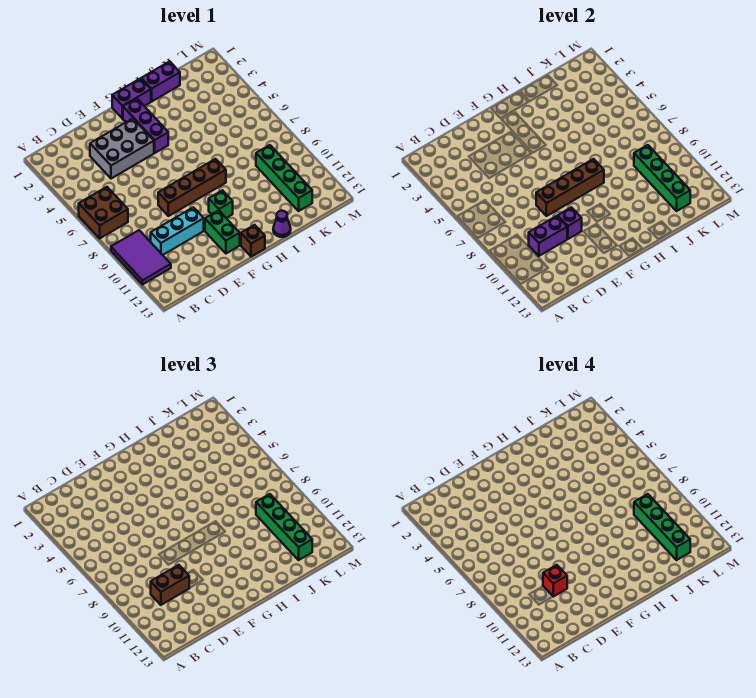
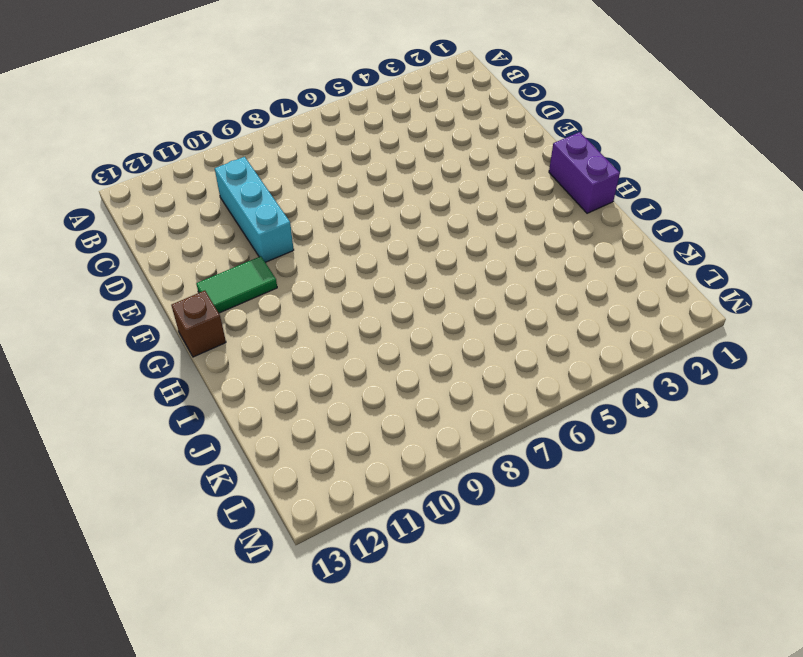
green 1x2 tile [196,256,277,313] -> green 1x2 brick [205,210,240,253]
none -> brown 2x2 brick [79,187,128,239]
none -> purple 2x3 tile [111,230,171,285]
none -> grey 2x3 brick [90,119,154,179]

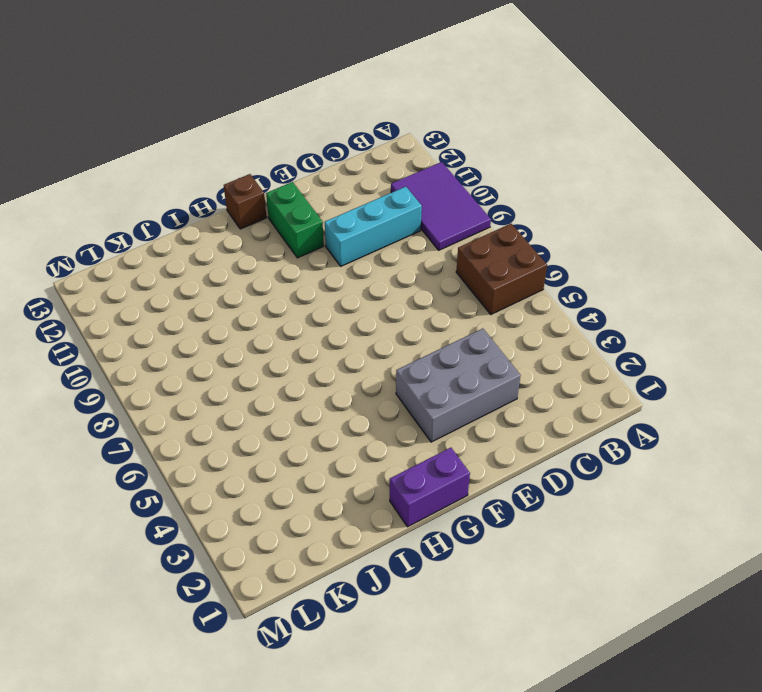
none -> brown 1x4 brick [158,159,226,216]
none -> purple 1x3 brick [123,98,168,153]
none -> green 1x1 brick [209,190,233,218]

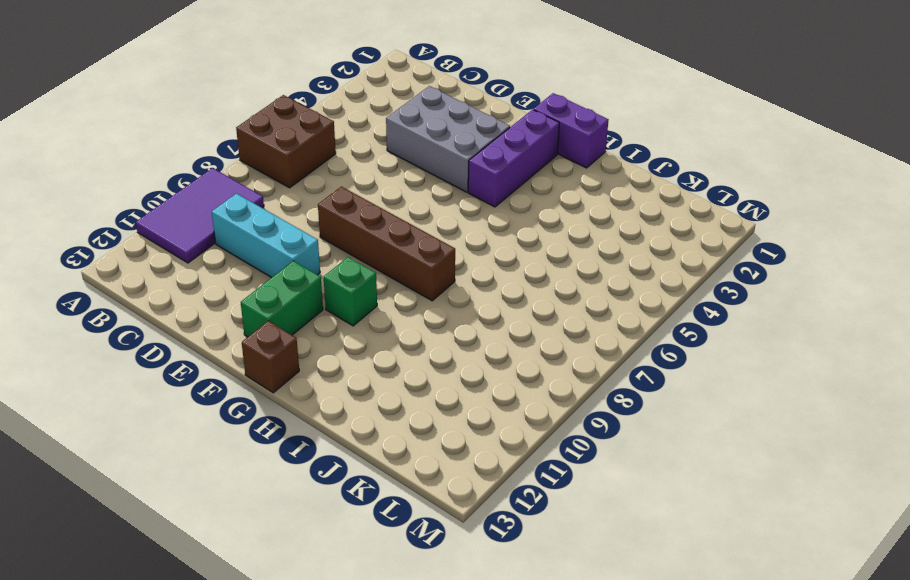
none -> purple 1x2 brick [141,61,180,102]
none -> purple 1x1 cone [273,211,291,237]
none -> green 1x4 brick [256,145,312,211]

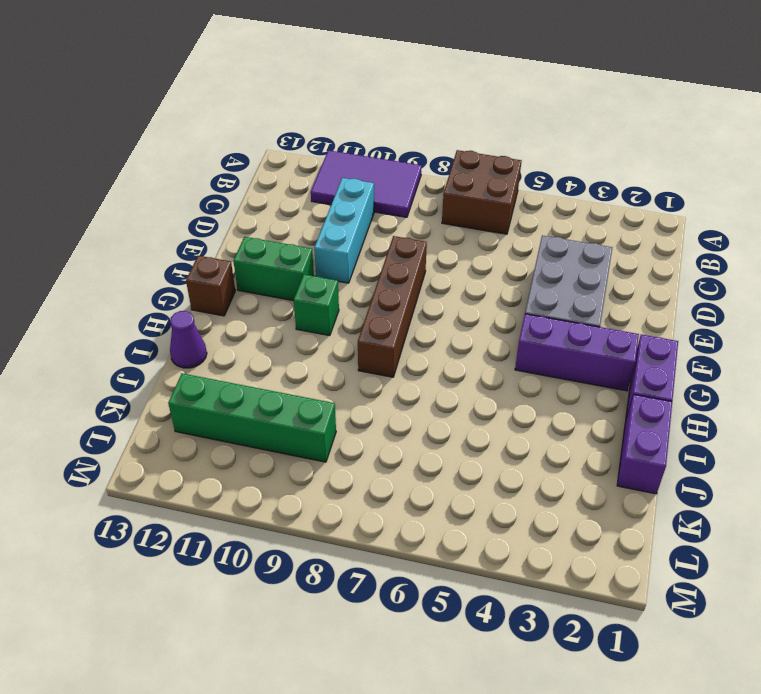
none -> purple 1x2 brick [529,216,567,256]
none -> brown 1x4 brick [536,159,604,216]
none -> purple 1x1 brick [558,207,582,239]

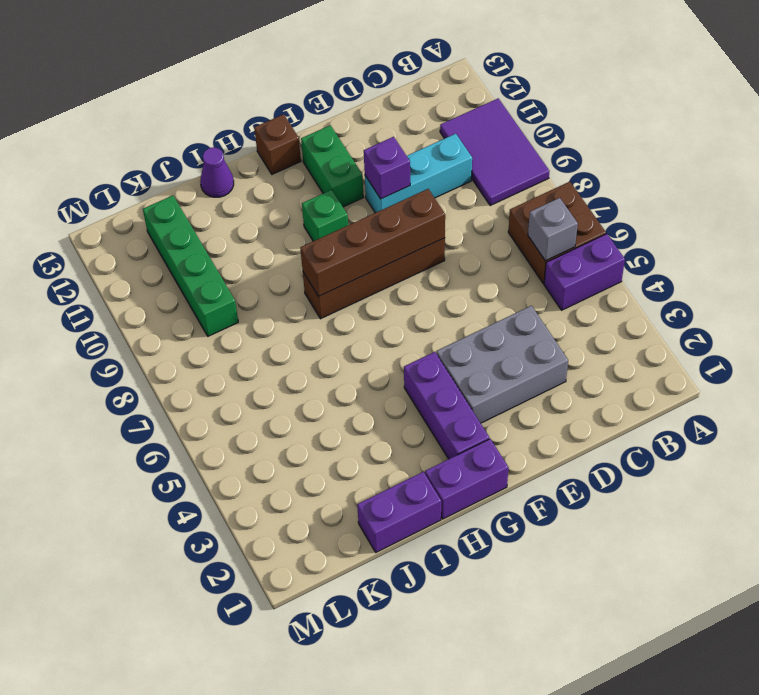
purple 1x2 brick [544,234,625,310] -> purple 1x2 brick moved to [529,216,567,256]
grey 1x1 brick [528,198,578,261] -> none
none -> green 1x4 brick [634,145,690,211]
none -> brown 1x2 brick [151,565,189,605]
none -> green 1x4 brick [256,494,312,560]

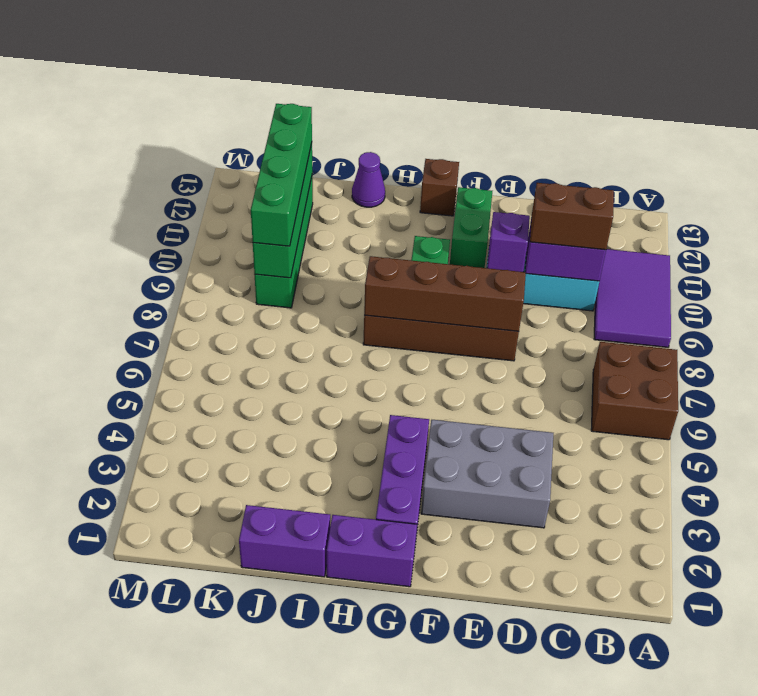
none -> red 1x1 brick [543,565,567,597]
none -> green 1x4 brick [634,494,690,560]

